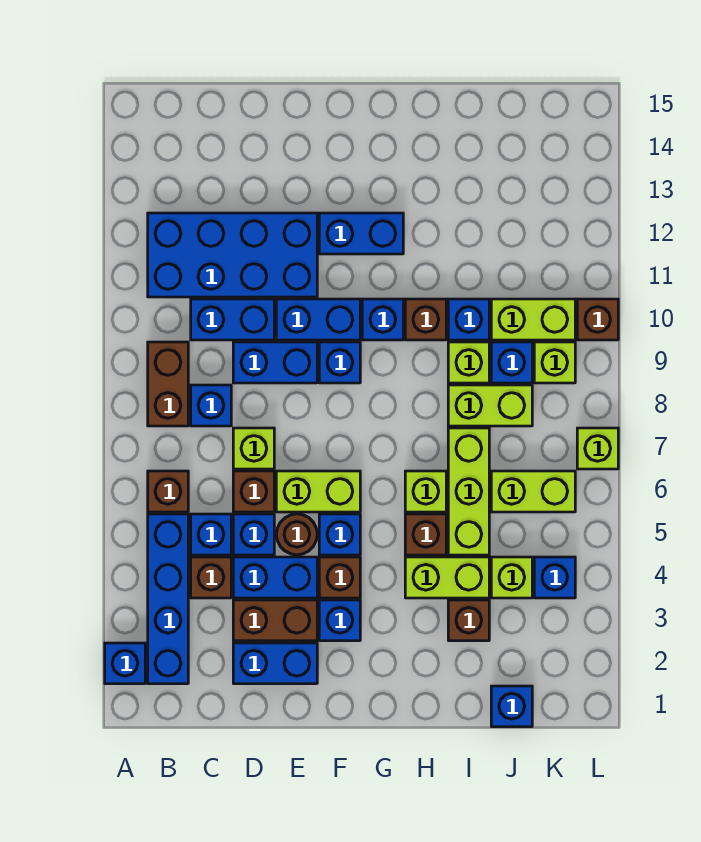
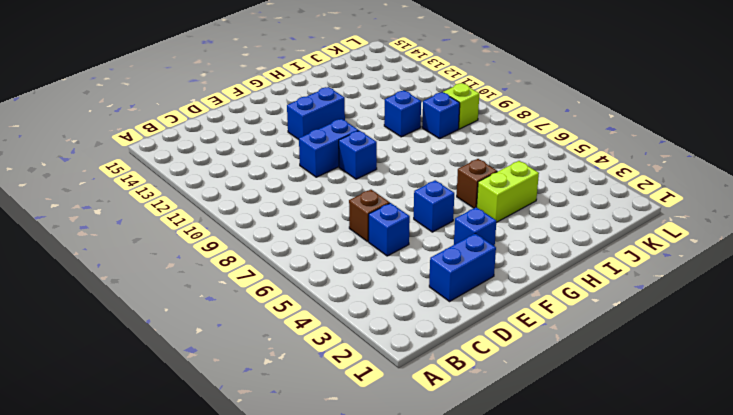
none -> blue 1x1 brick [105,643,145,684]
none -> blue 1x4 brick [148,514,188,684]
none -> brown 1x1 brick [148,471,188,512]
none -> brown 1x2 brick [148,342,188,426]

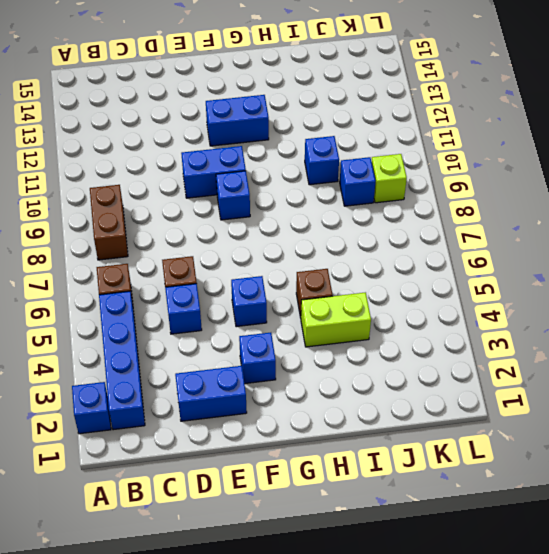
none -> blue 2x4 brick [148,213,317,297]
none -> brown 1x1 brick [191,557,231,598]
none -> blue 1x1 brick [191,514,231,555]
none -> blue 1x1 brick [191,385,231,426]

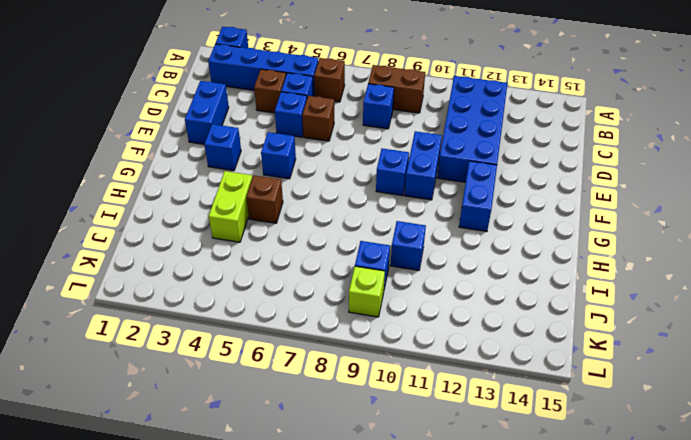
none -> blue 1x2 brick [191,299,274,340]
none -> brown 1x2 brick [233,600,317,641]
none -> blue 1x2 brick [233,557,317,598]
none -> lime 1x1 brick [233,428,274,469]

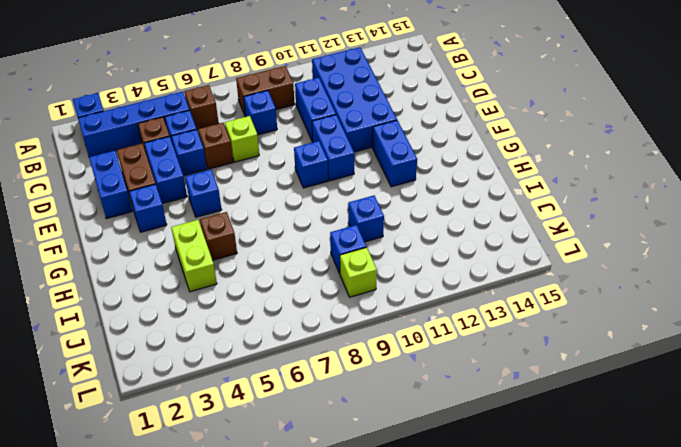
none -> blue 1x2 brick [233,342,317,383]
none -> brown 1x1 round brick [277,514,317,555]
none -> lime 1x2 brick [276,471,360,512]
none -> brown 1x1 brick [319,557,360,598]

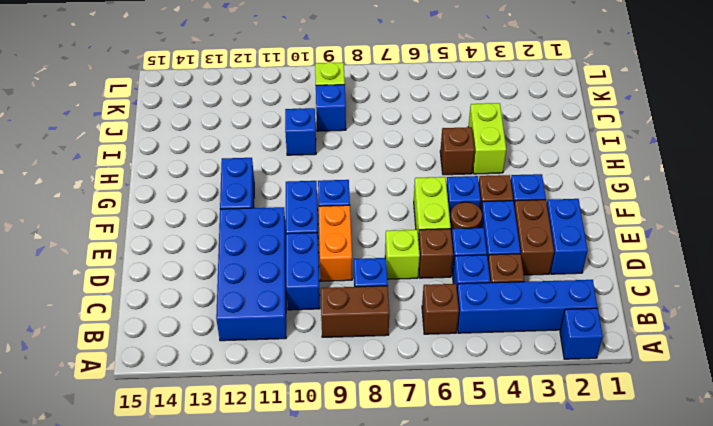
orange 1x2 brick [319,205,352,281] -> blue 1x2 brick [233,342,317,383]
none -> blue 1x1 brick [362,299,403,340]
none -> lime 1x1 brick [405,471,446,512]
none -> brown 1x1 brick [405,299,446,340]
none -> brown 1x1 brick [448,600,489,641]

